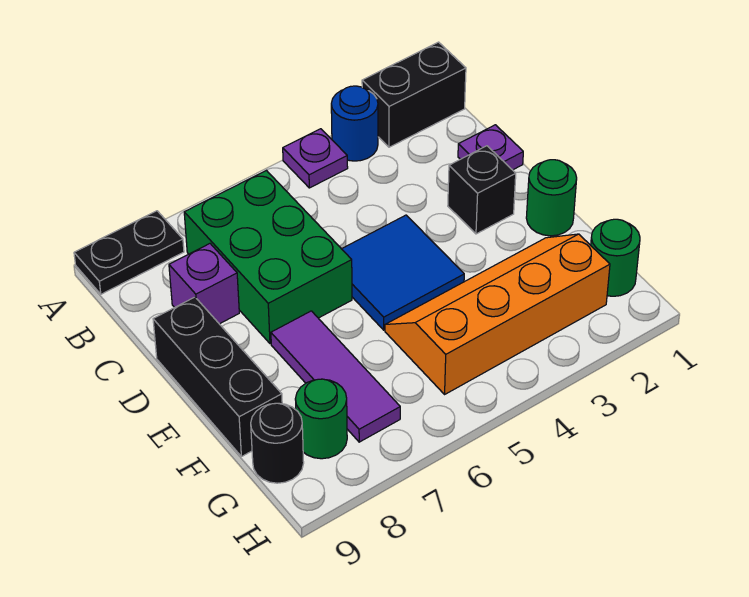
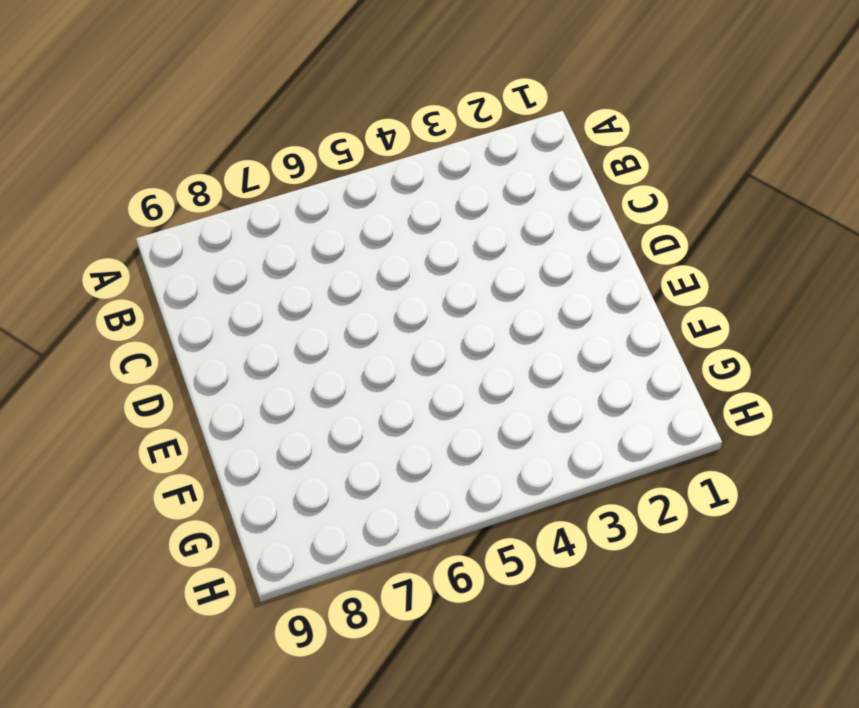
none -> black 1x2 brick [362,42,466,147]
none -> blue 1x1 round brick [331,86,378,161]
none -> purple 1x1 plate [283,129,348,188]

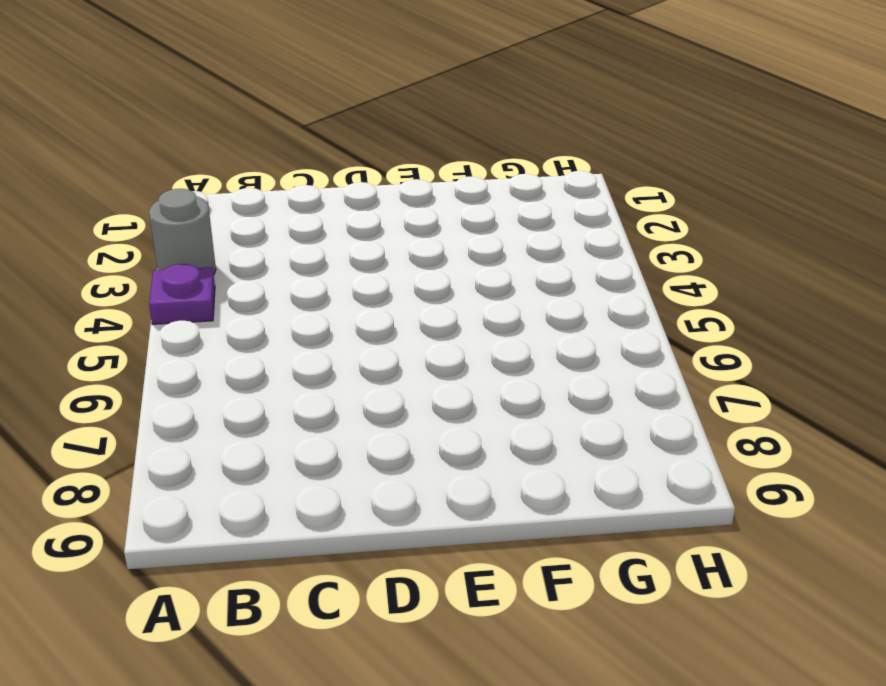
grey 1x1 round brick [149,189,216,274] -> blue 1x1 round brick [331,86,378,161]
none -> black 1x2 brick [362,42,466,147]
none -> black 1x2 plate [74,211,184,294]
none -> green 2x3 brick [184,171,352,344]

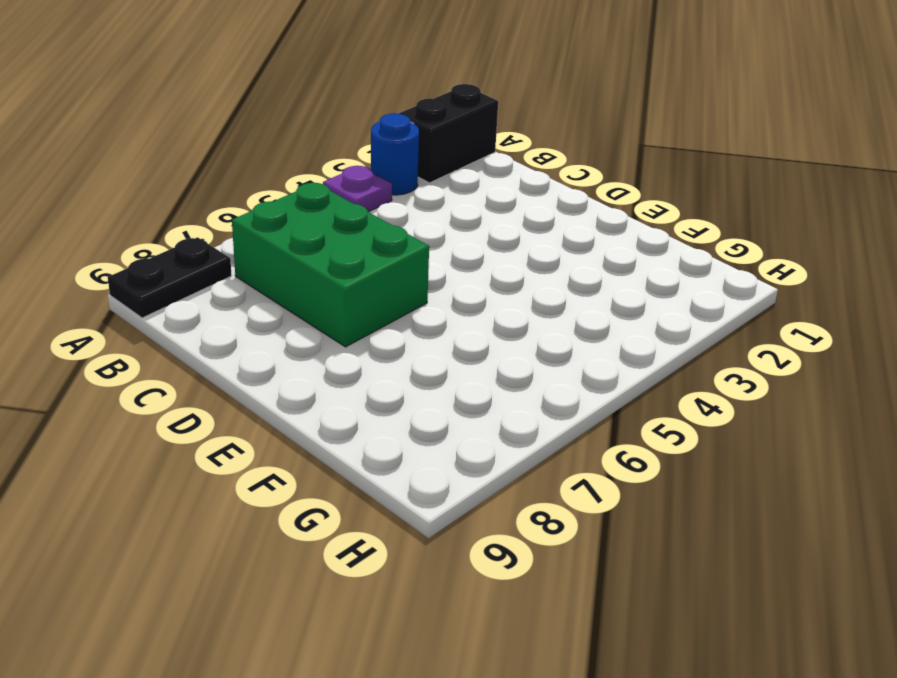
none -> purple 1x1 plate [458,125,523,170]
none -> purple 1x1 brick [169,244,239,324]
none -> black 1x1 brick [448,146,516,234]

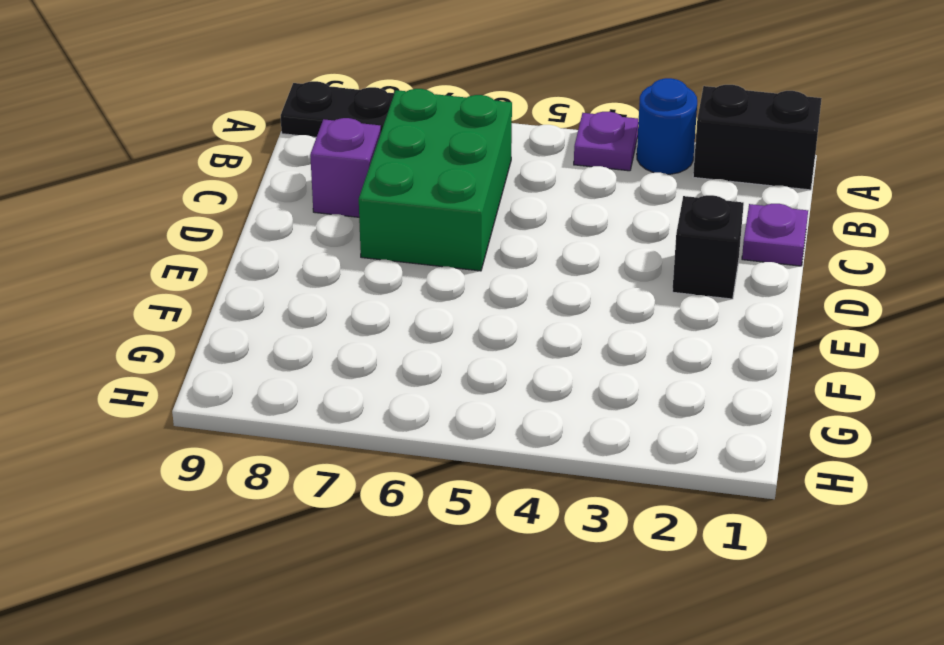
none -> blue 2x2 tile [342,215,464,330]
none -> black 1x3 brick [153,297,282,457]
none -> green 1x1 round brick [526,160,577,236]

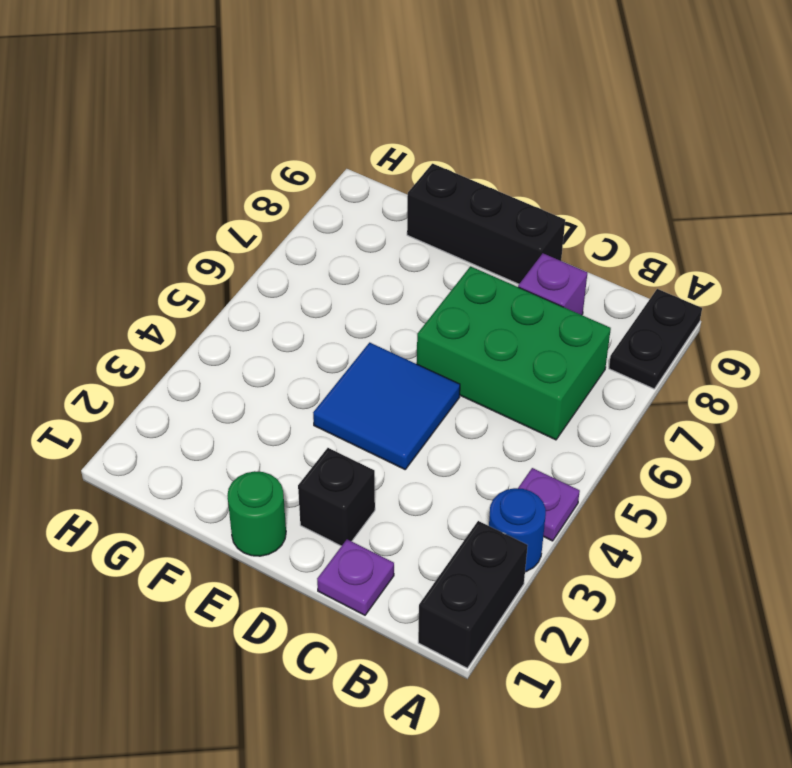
none -> purple 1x3 tile [271,311,400,442]
none -> orange 2x4 slope [385,234,610,394]
none -> green 1x1 round brick [591,219,640,296]

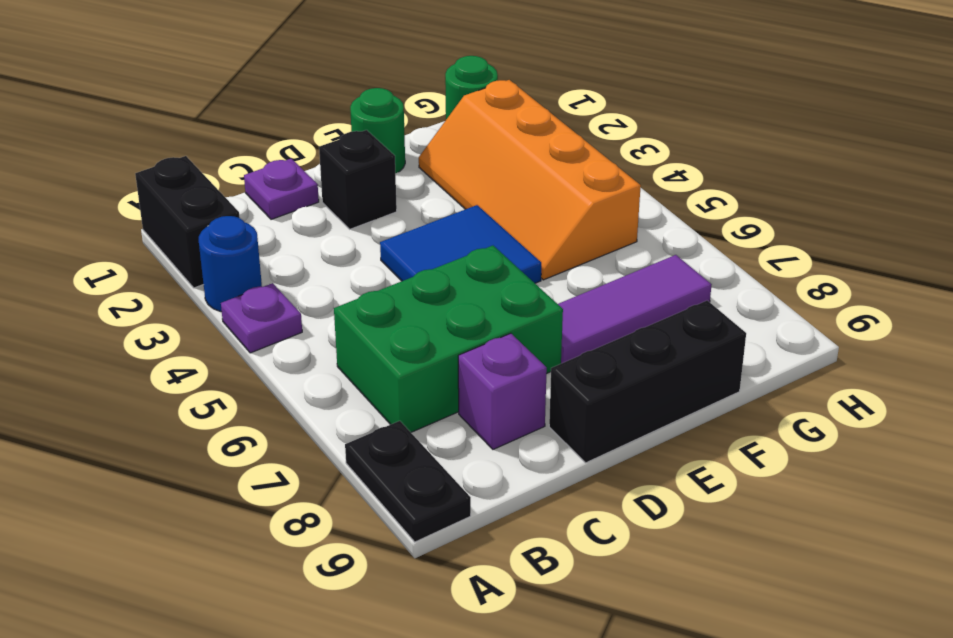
none -> green 1x1 round brick [295,379,347,459]
none -> black 1x1 round brick [251,403,304,483]

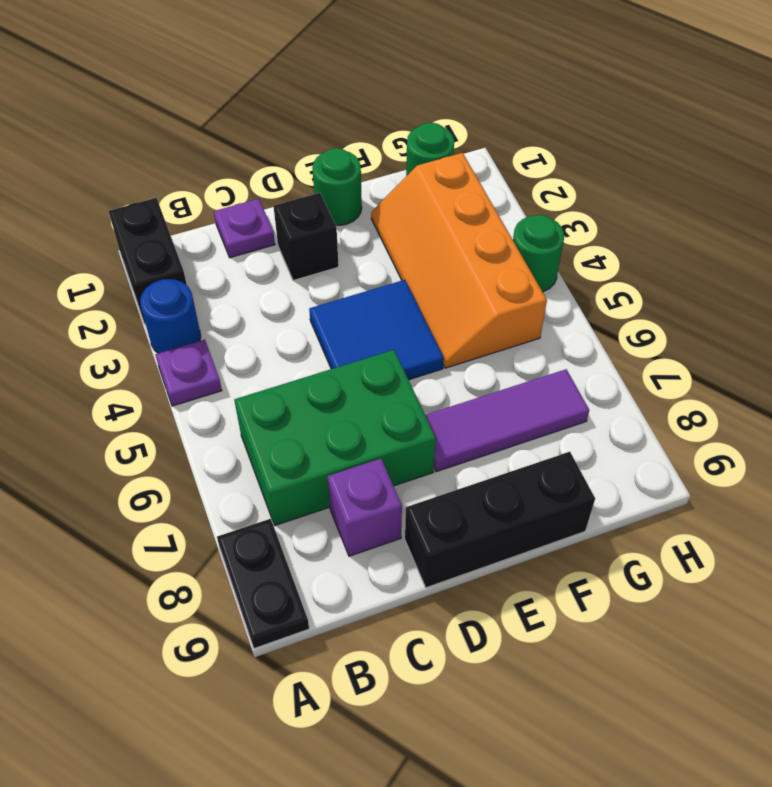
green 1x1 round brick [513,215,564,292] -> green 1x1 round brick moved to [295,379,347,459]
none -> black 1x1 round brick [251,403,304,483]

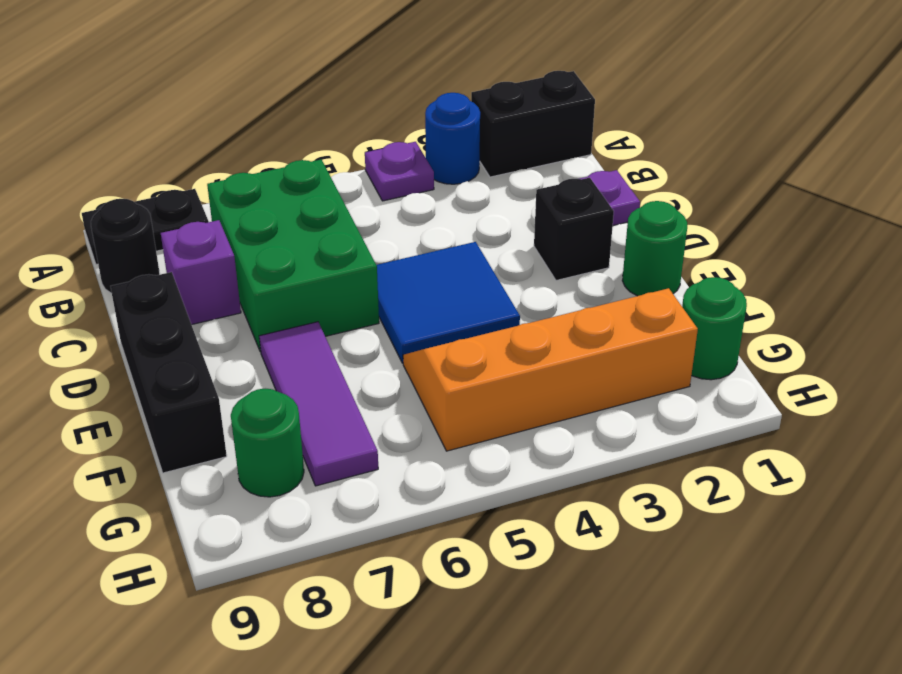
black 1x1 round brick [91,199,160,293] -> black 1x1 round brick moved to [251,403,304,483]

